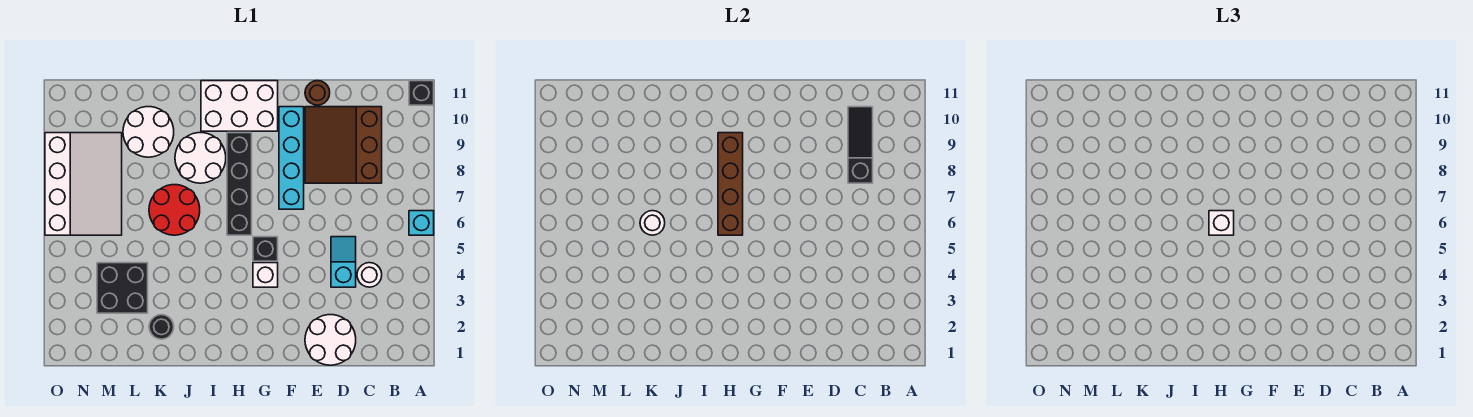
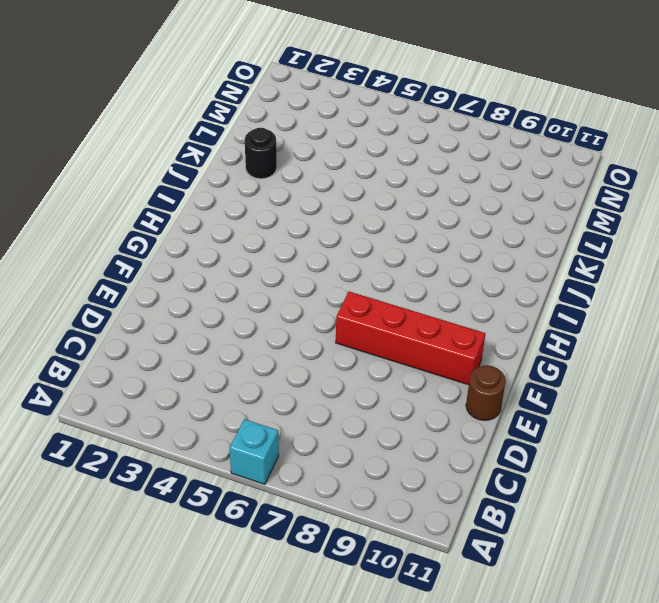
red 1x4 brick [336,292,485,385] -> cyan 1x4 brick [279,107,304,209]
none -> black 1x1 brick [409,81,434,105]
none -> white 1x1 round brick [357,263,382,287]
none -> brown 3x3 slope [305,107,382,183]

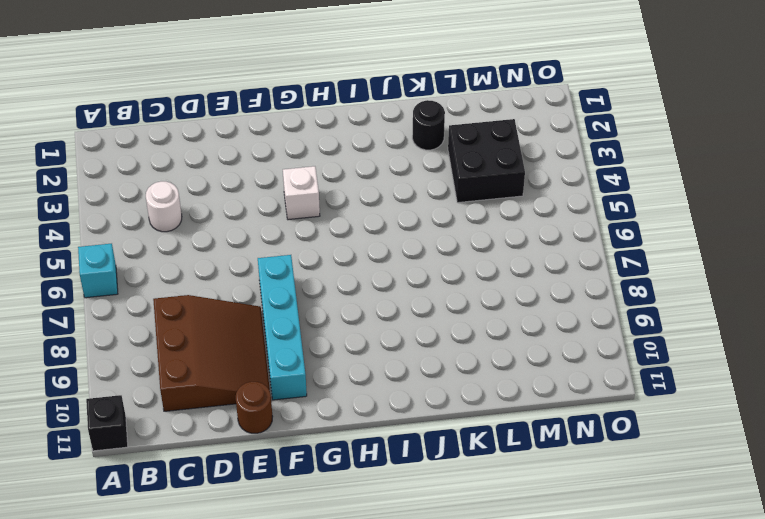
none -> white 2x2 round brick [305,315,356,365]
none -> cyan 1x2 slope [331,237,356,287]
none -> black 1x1 brick [253,237,278,261]

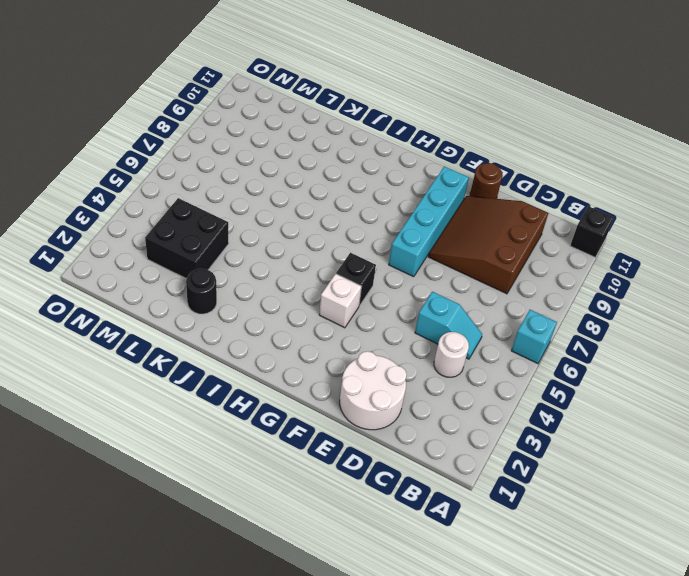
cyan 1x2 slope [415,292,482,359] -> cyan 1x2 slope turned to [331,237,356,287]
none -> white 2x3 brick [201,81,278,131]
none -> black 1x4 brick [227,133,252,235]
none -> white 2x2 round brick [175,133,226,183]

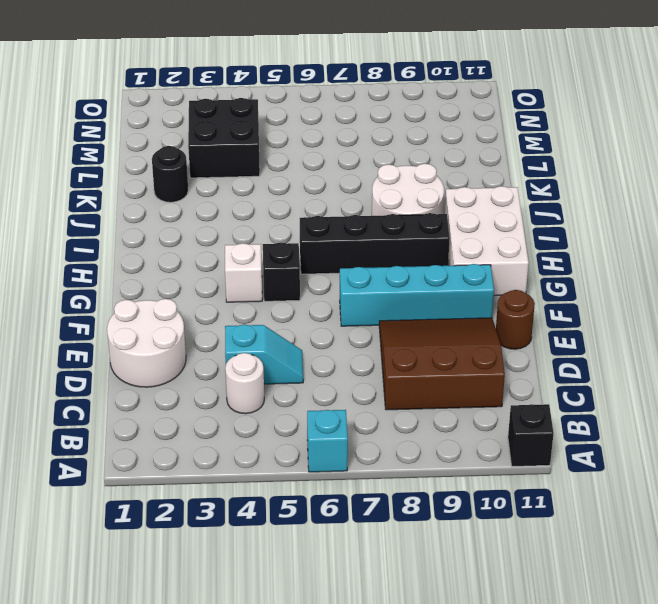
none -> red 2x2 round brick [149,185,200,235]
none -> white 2x2 round brick [123,107,174,157]
none -> white 3x4 slope [45,133,122,235]

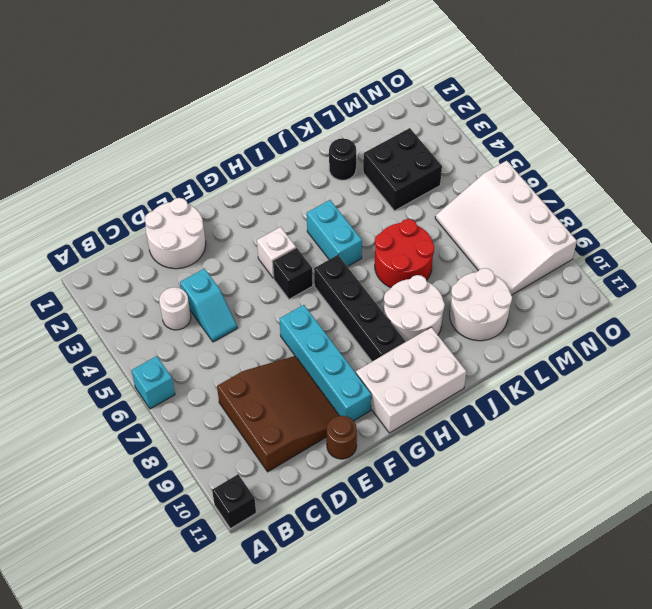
cyan 1x2 brick [307,200,362,267] -> none
none -> black 1x3 slope [848,107,873,183]
none -> brown 1x4 brick [718,133,743,235]
none -> white 1x1 round brick [640,211,665,235]

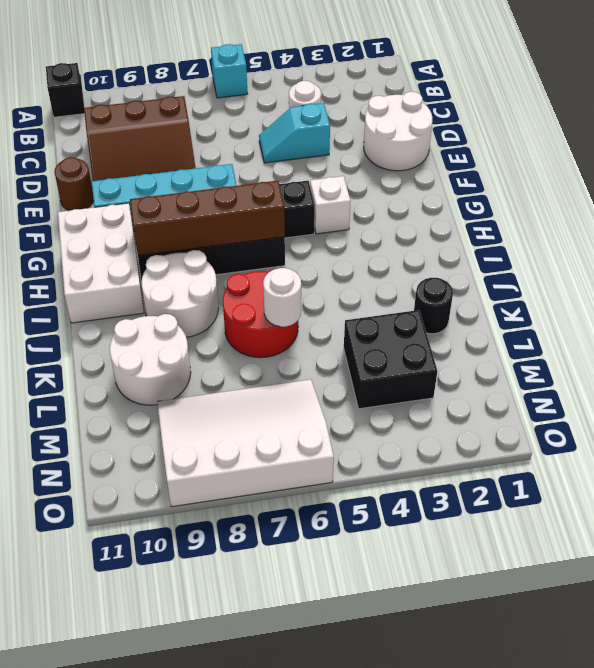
none -> black 1x3 slope [848,107,873,183]
none -> white 1x1 brick [1209,211,1234,235]

